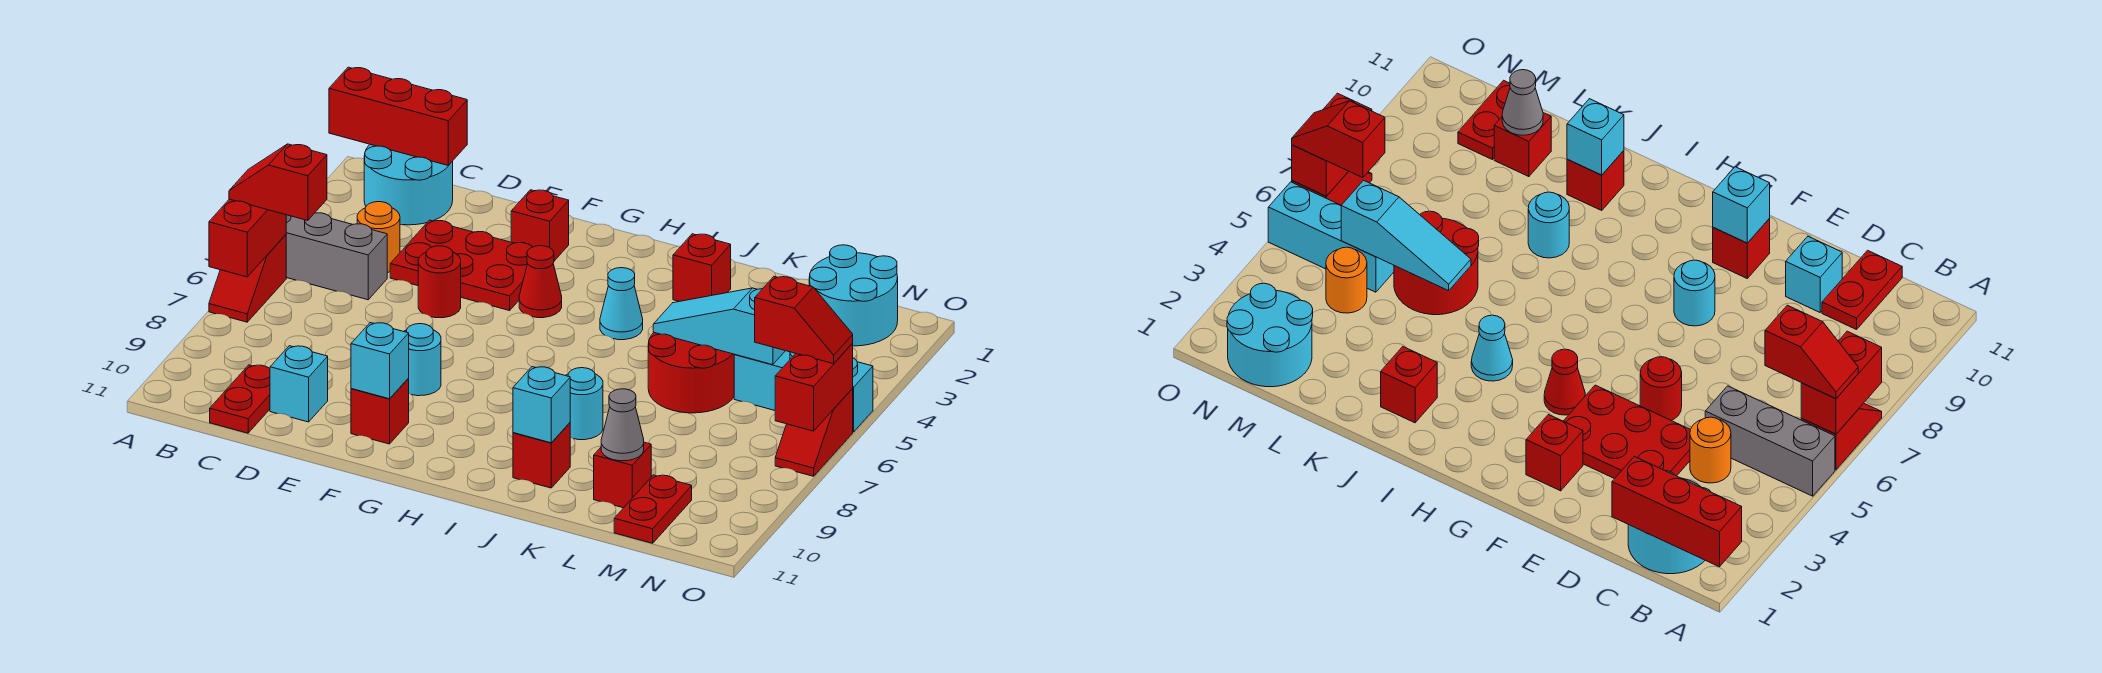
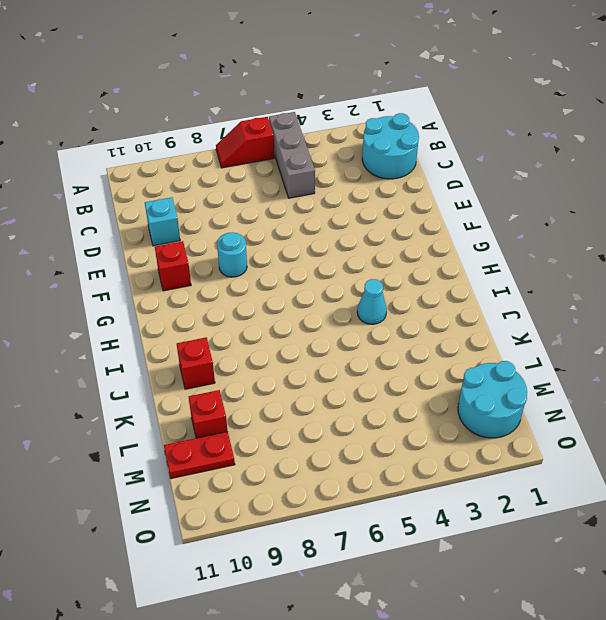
none -> orange 1x1 round brick [357,202,400,272]
none -> red 1x2 plate [210,365,270,433]
none -> red 2x3 plate [390,220,532,311]
none -> red 1x1 round brick [418,246,461,318]

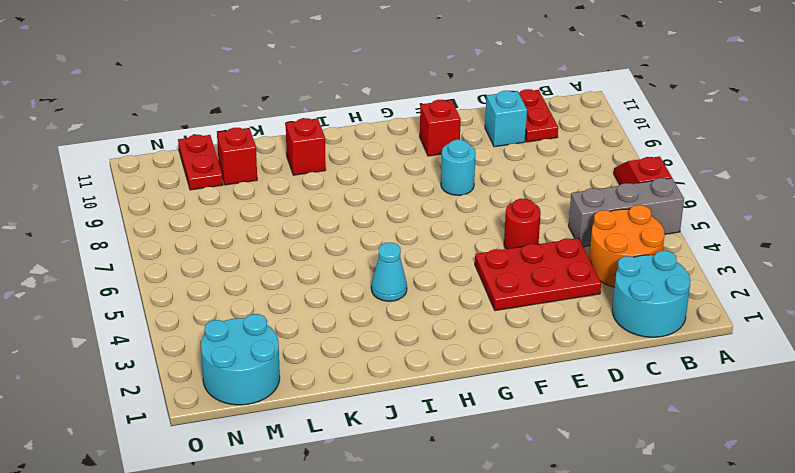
orange 2x2 round brick [589,205,665,287] -> orange 1x1 round brick [357,202,400,272]
none -> red 1x1 brick [511,190,569,261]
none -> red 1x1 cone [519,246,562,318]
none -> red 1x1 brick [673,234,731,301]
none -> cyan 1x1 round brick [566,368,603,440]

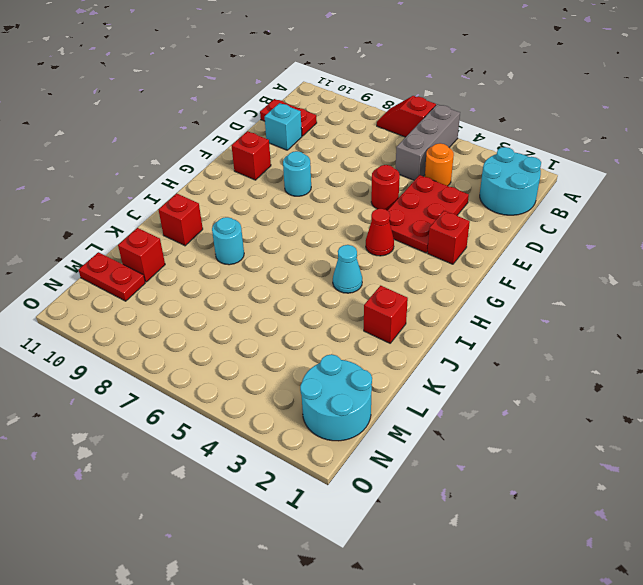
none -> red 2x2 round brick [648,333,735,413]
none -> orange 1x1 round brick [1326,247,1367,313]
none -> cyan 1x3 brick [734,351,873,432]
none -> red 1x2 slope [775,389,853,476]

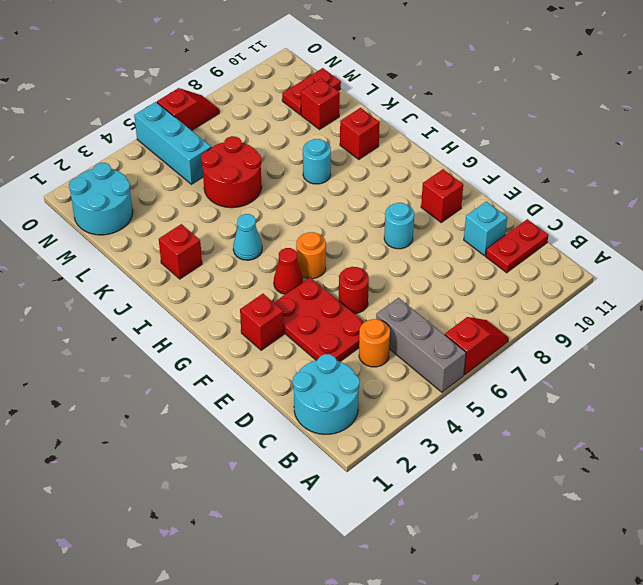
orange 1x1 round brick [296,232,326,279] -> orange 1x1 round brick moved to [1326,247,1367,313]
none -> red 1x3 brick [329,67,467,166]
none -> red 1x2 brick [209,199,286,277]
none -> cyan 1x1 brick [351,323,409,399]
none -> cyan 1x1 brick [513,367,570,443]

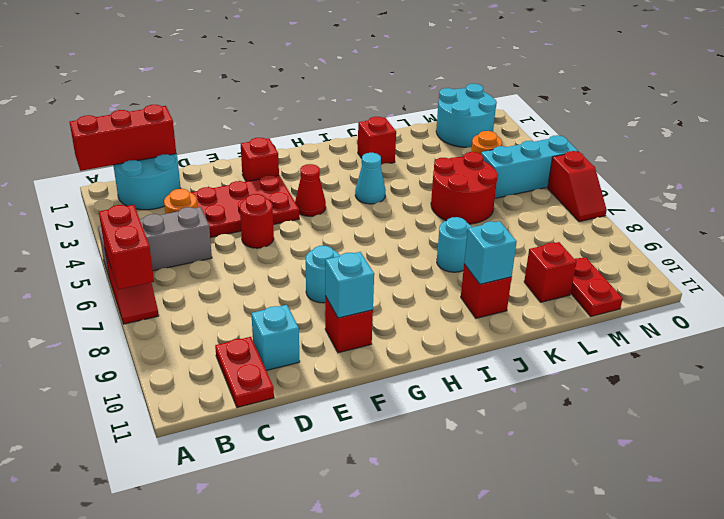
none -> cyan 1x3 slope [653,288,785,365]
none -> grey 1x1 cone [601,389,644,461]
none -> red 1x2 brick [775,343,853,431]
none -> red 1x2 slope [229,144,327,221]

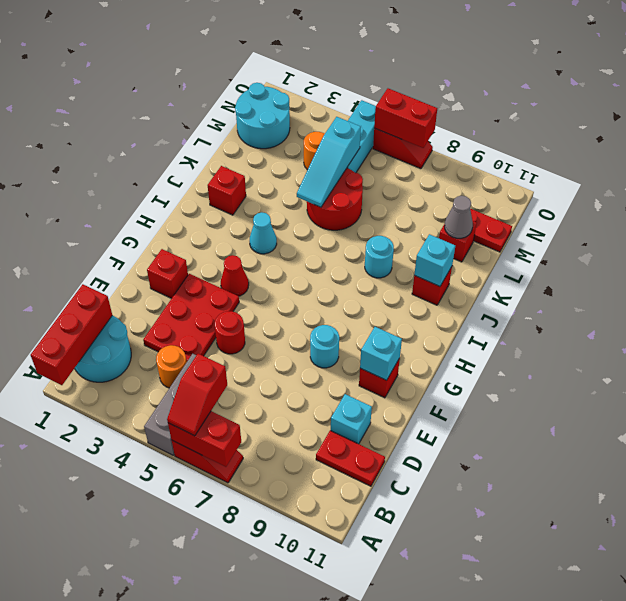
none -> red 1x2 slope [755,277,853,364]

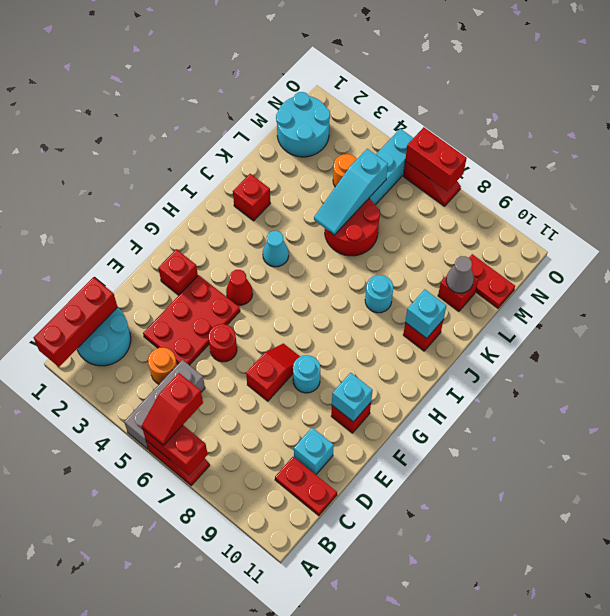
red 1x2 slope [246,343,300,401] -> red 1x2 slope moved to [755,277,853,364]

